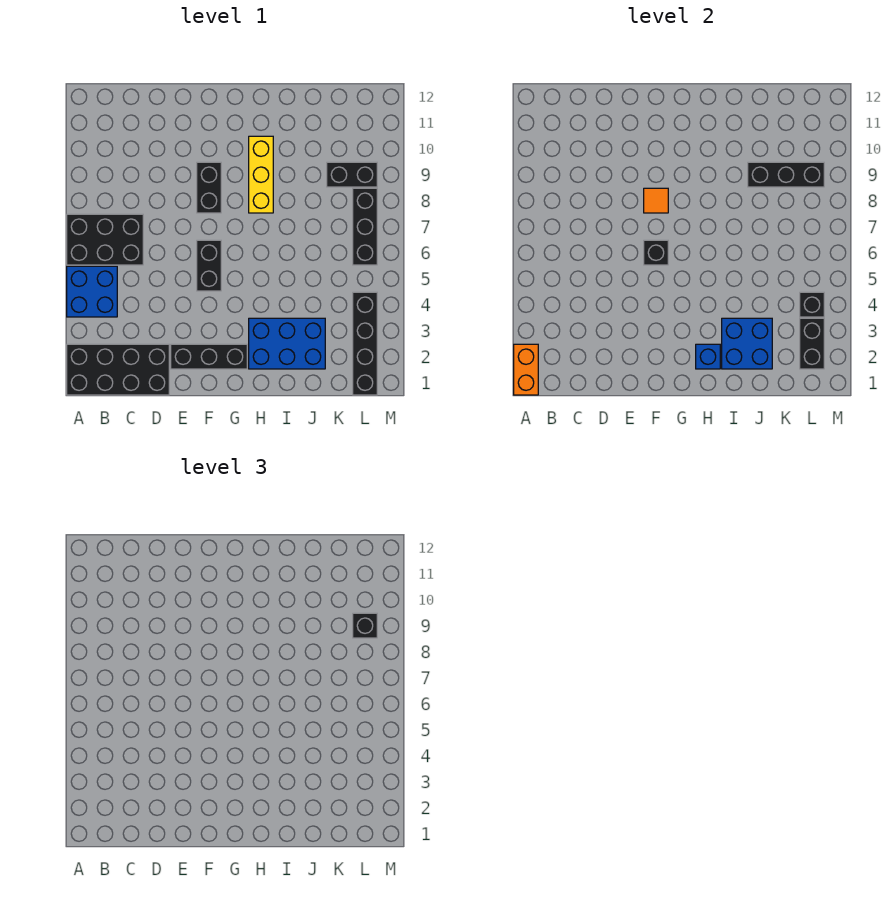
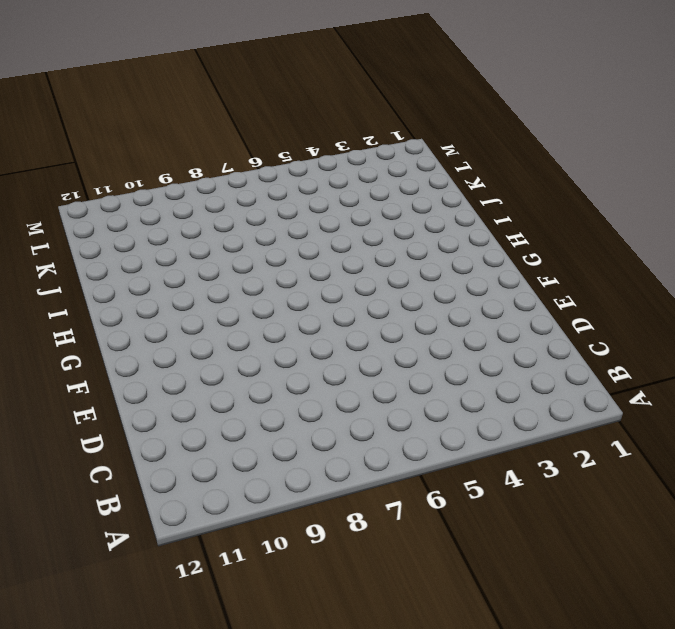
none -> black 2x4 brick [67,344,169,395]
none -> blue 2x2 brick [67,266,117,317]
none -> black 2x3 brick [67,214,143,265]

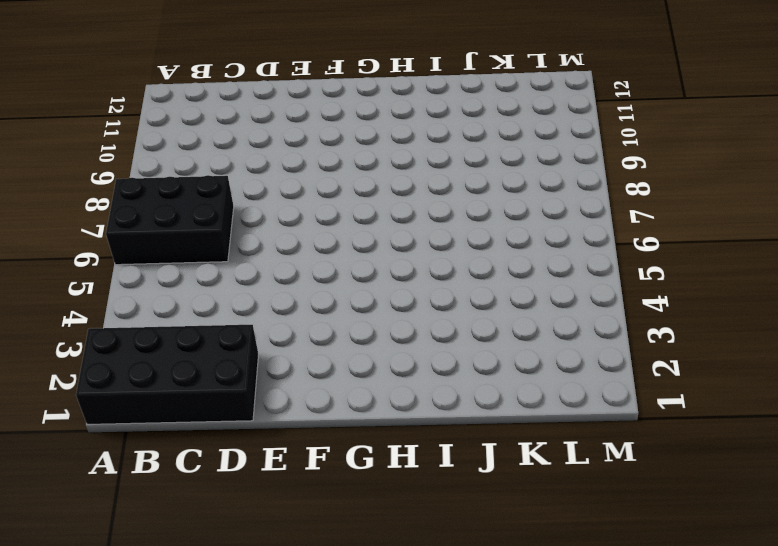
none -> blue 2x2 brick [67,266,117,317]
none -> black 1x3 brick [171,344,247,369]
none -> black 1x2 brick [197,240,221,291]

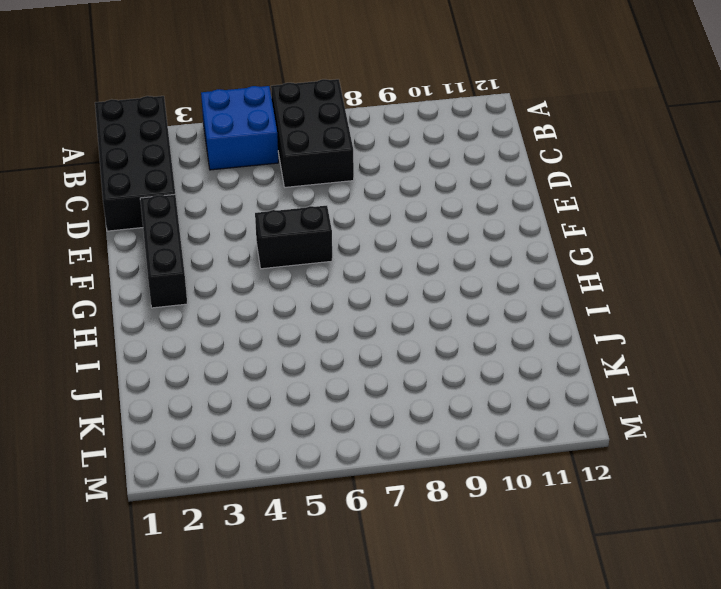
none -> black 1x2 brick [197,162,221,213]
none -> blue 2x3 brick [249,318,325,369]
none -> yellow 1x3 brick [249,136,273,213]

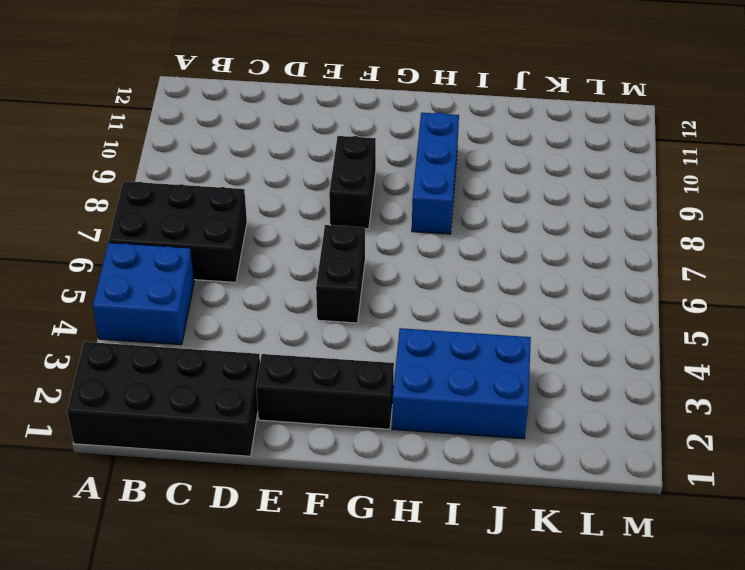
blue 1x3 brick [412,113,459,234] -> yellow 1x3 brick [249,136,273,213]
none -> black 1x2 brick [327,162,377,187]
none -> black 1x4 brick [353,292,377,395]
none -> black 1x3 brick [353,188,377,265]

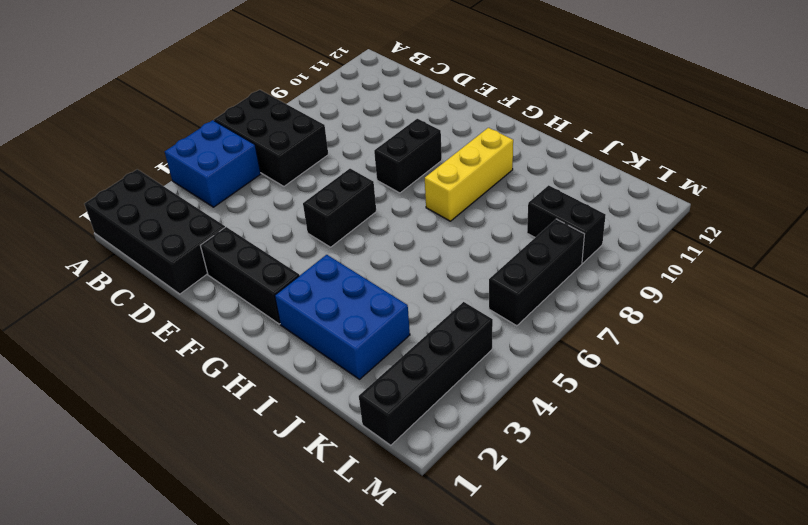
none -> orange 1x2 brick [514,344,538,395]
none -> black 1x1 brick [644,240,668,265]
none -> orange 1x1 tile [644,188,668,213]

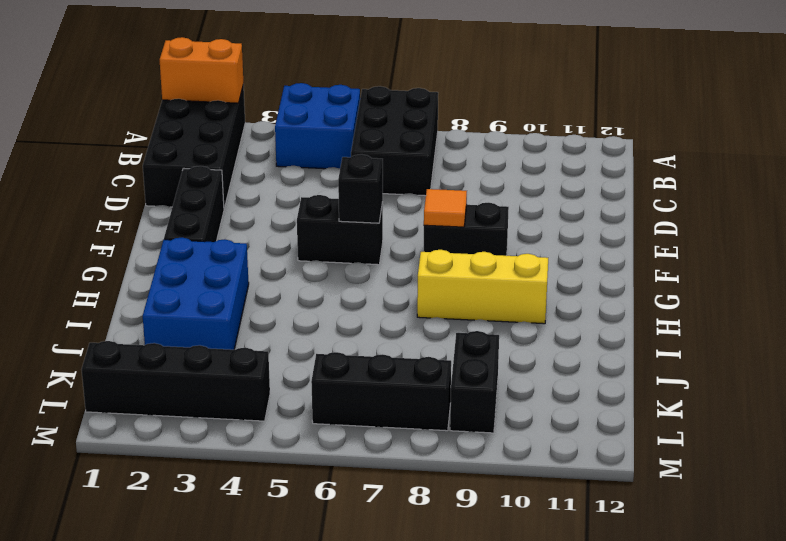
none -> blue 1x1 brick [696,344,720,369]
none -> blue 2x2 brick [722,318,772,369]
none -> black 1x3 brick [748,162,824,187]

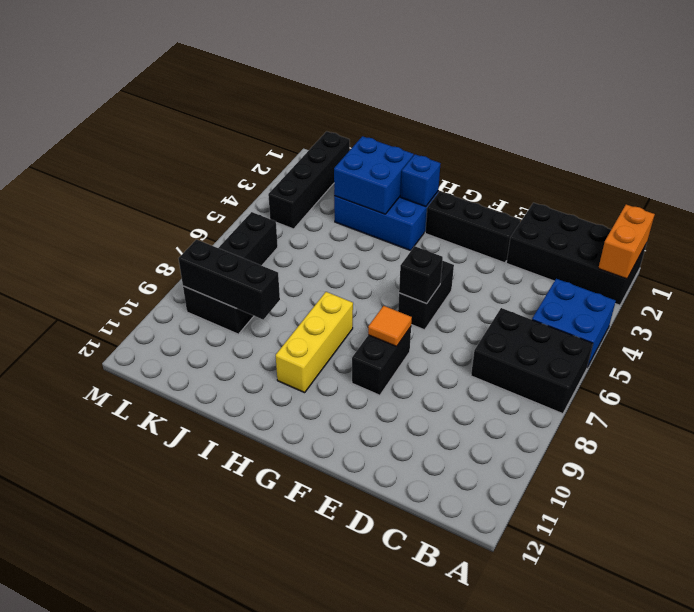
none -> black 1x2 brick [800,318,824,369]
none -> black 1x1 brick [800,292,824,317]
none -> black 1x1 brick [353,613,377,638]

